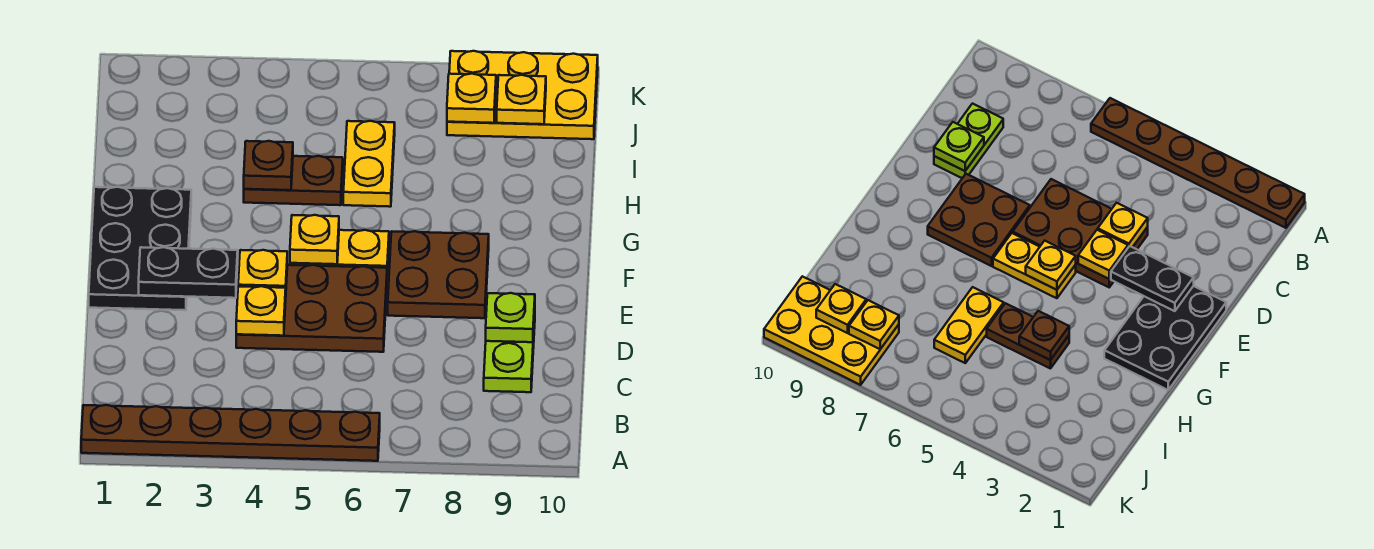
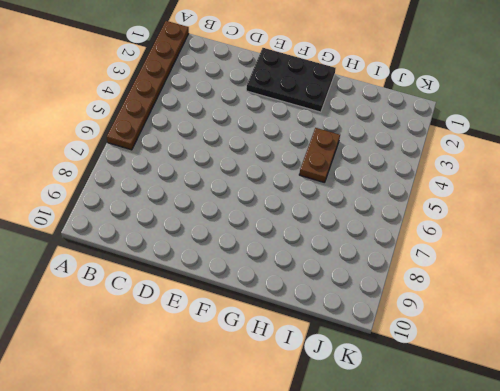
none -> lime 1x2 plate [484,315,535,392]
none -> brown 2x3 plate [236,265,387,352]
none -> brown 2x2 plate [388,231,489,318]

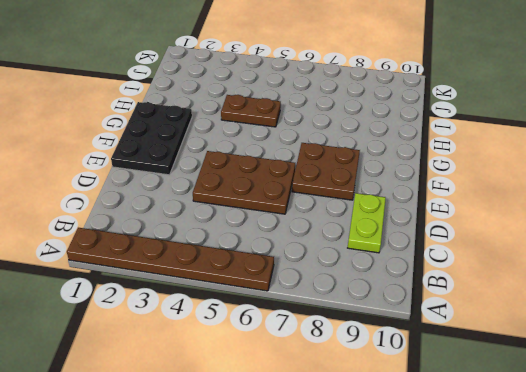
none -> yellow 1x2 plate [290,230,389,274]
none -> yellow 1x2 plate [343,121,395,207]
none -> yellow 2x3 plate [447,51,598,139]

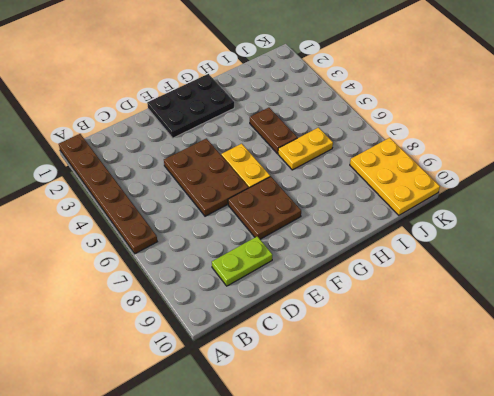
none -> yellow 1x1 plate [236,286,286,336]
none -> lime 1x1 plate [486,293,535,342]
none -> black 1x2 plate [139,247,238,298]

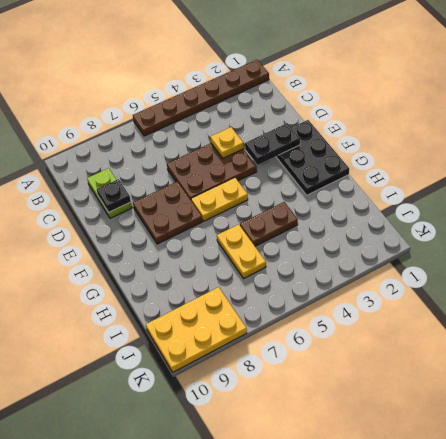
black 1x1 plate [97,179,131,212] -> lime 1x1 plate [486,293,535,342]
none -> yellow 1x1 plate [238,250,287,288]
none -> yellow 1x1 plate [290,215,339,264]
none -> brown 1x1 plate [244,141,293,190]

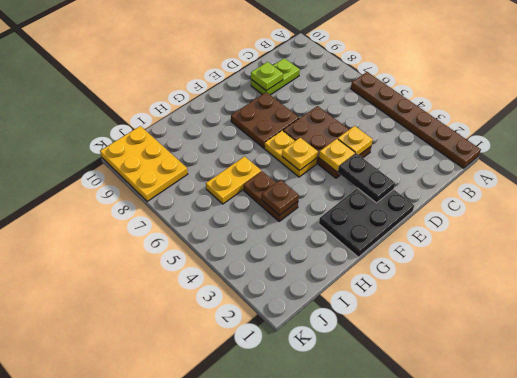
none -> yellow 1x1 plate [447,74,496,123]
none -> yellow 1x1 plate [497,75,546,124]

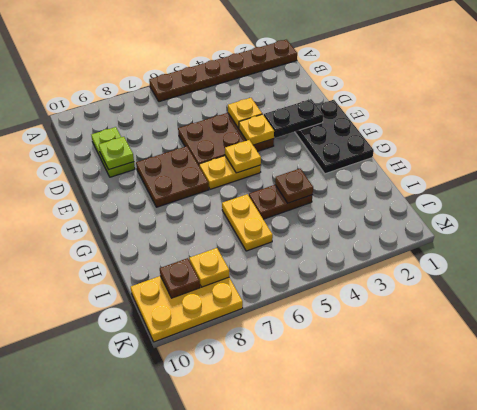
brown 1x1 plate [160,258,200,298] -> yellow 1x1 plate [497,75,546,124]

